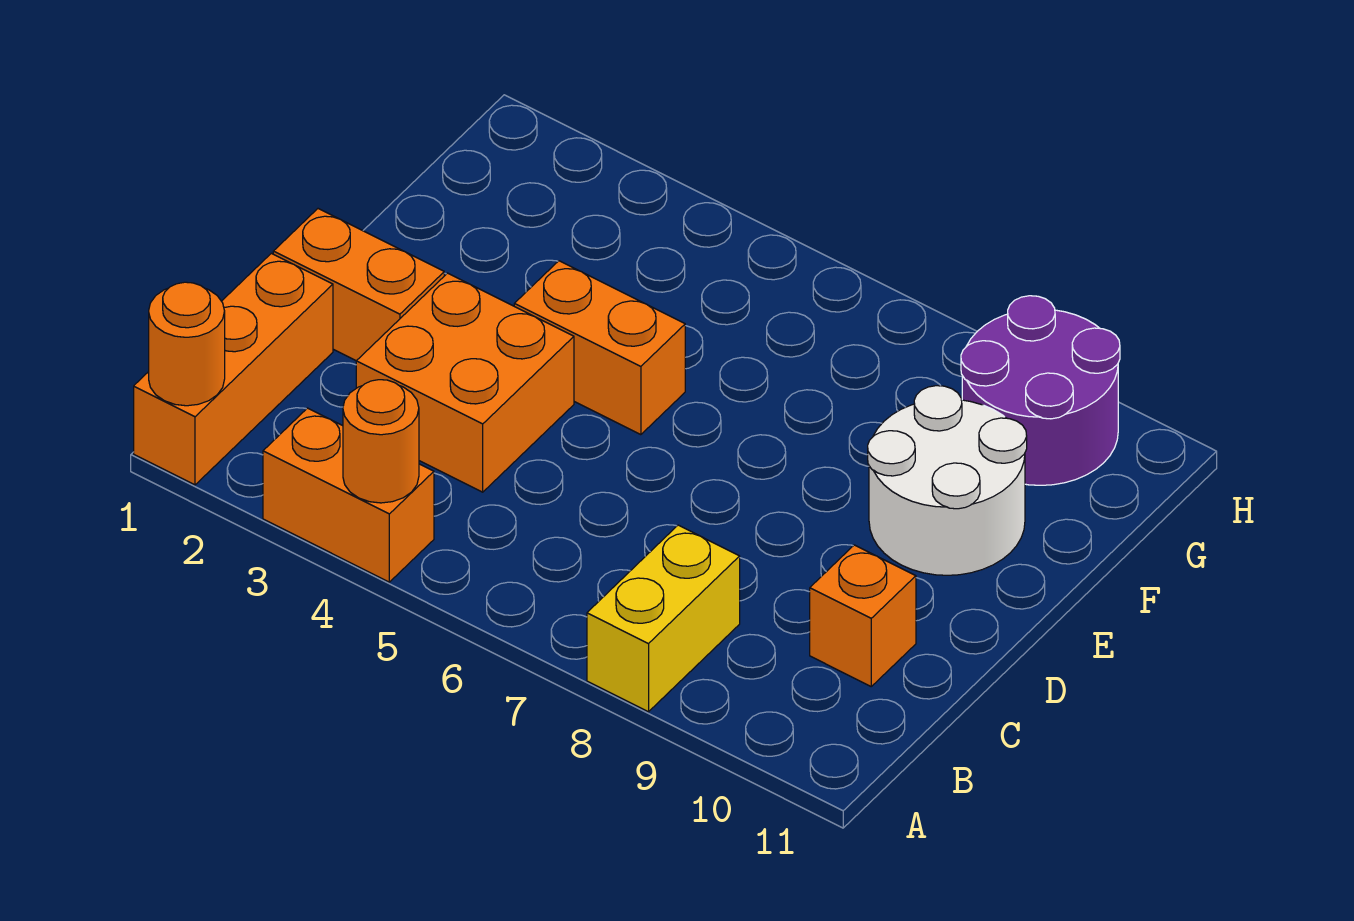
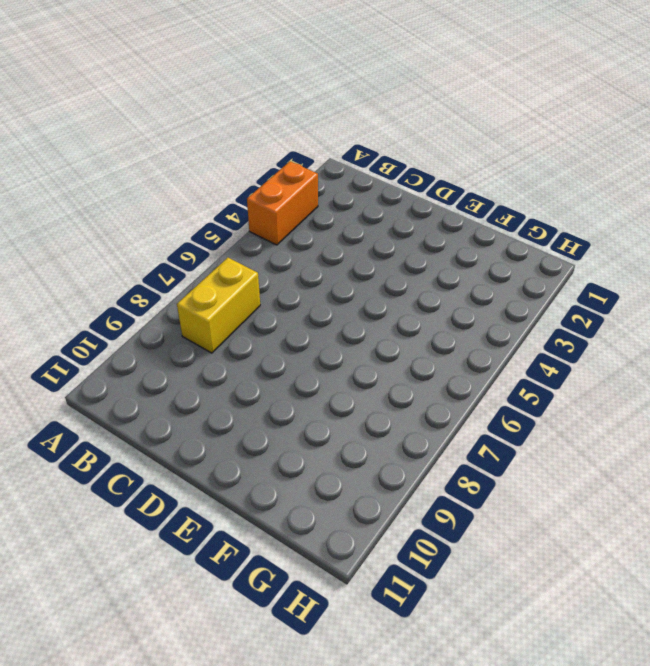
yellow 1x2 brick [177,257,260,353] -> yellow 1x2 brick turned to [587,525,740,712]
none -> orange 1x3 brick [134,253,333,485]
none -> orange 2x2 brick [356,273,574,492]

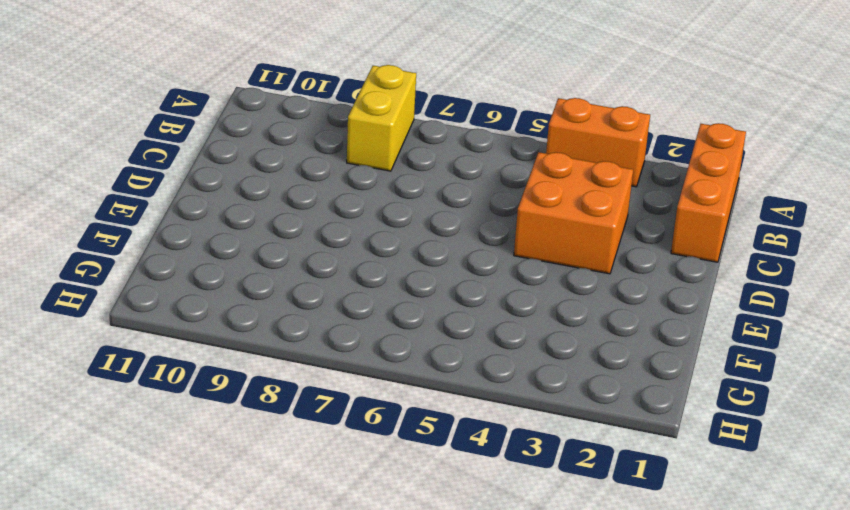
none -> orange 1x1 brick [810,545,916,686]
none -> orange 1x2 brick [273,209,444,361]

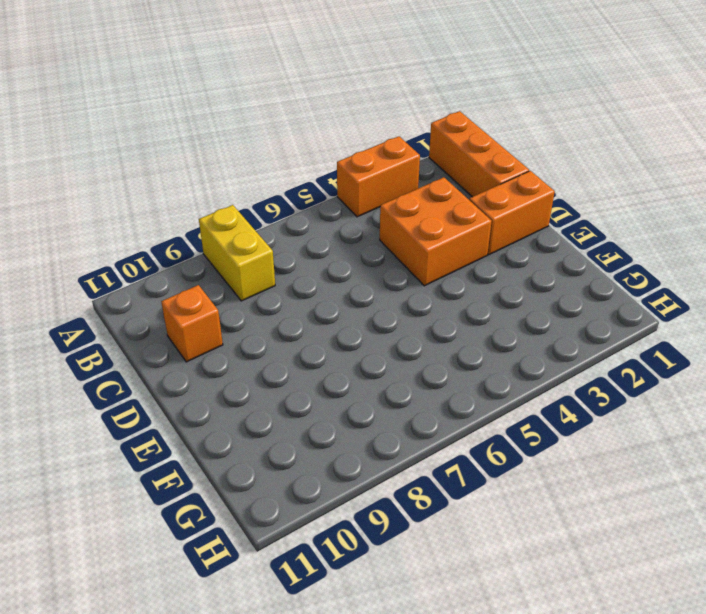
none -> orange 1x2 brick [514,261,685,435]
none -> white 2x2 round brick [868,386,1027,575]

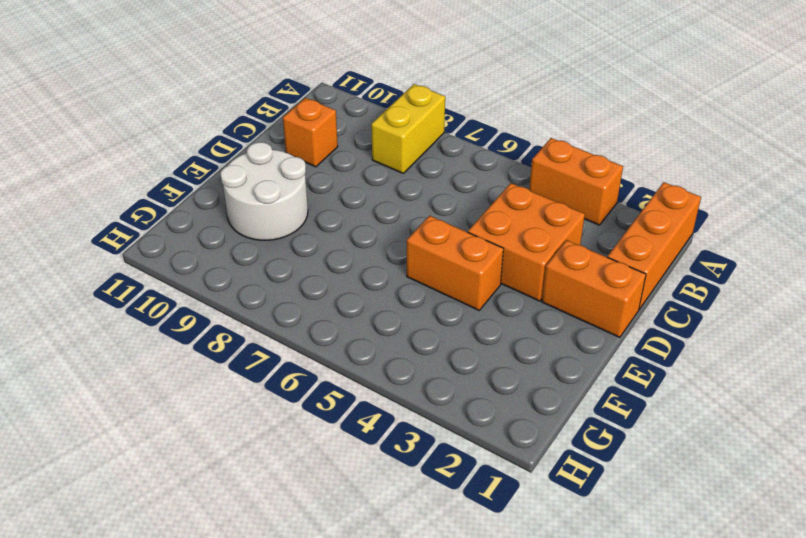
none -> purple 2x2 round brick [961,296,1120,485]
none -> orange 1x1 round brick [149,282,225,406]

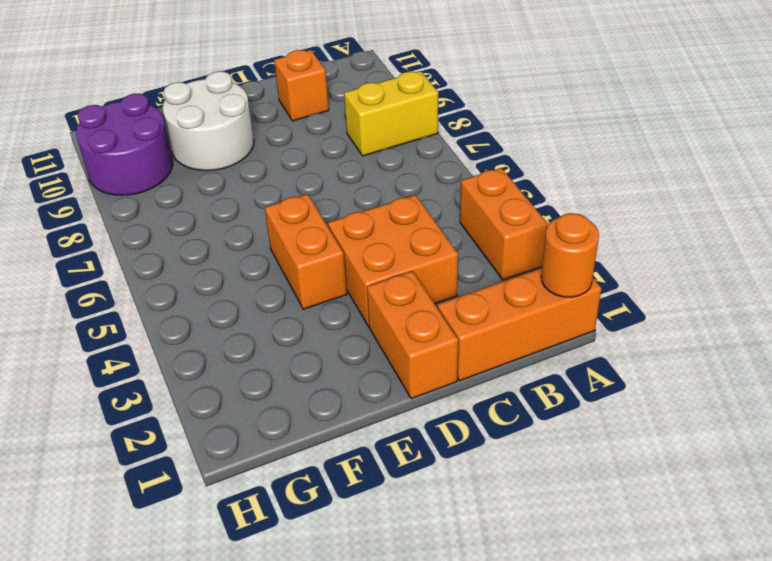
none -> orange 1x1 round brick [343,380,419,503]

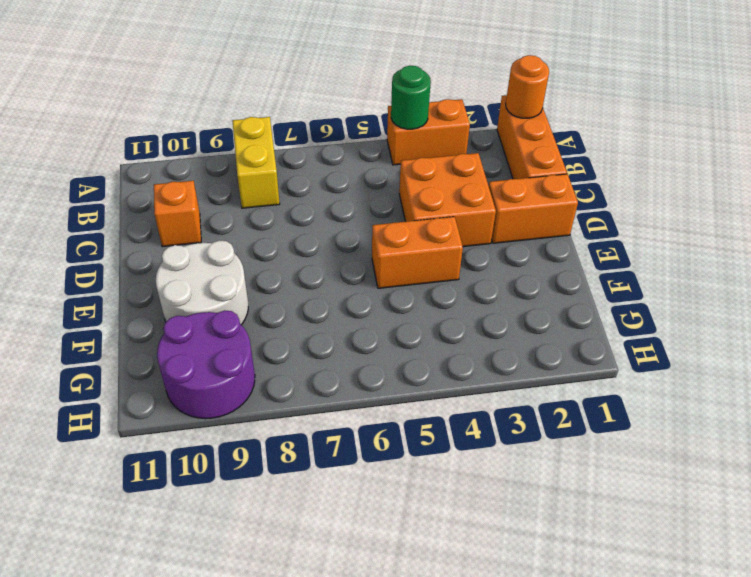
green 1x1 round brick [391,66,431,129] -> orange 1x1 round brick [343,380,419,503]

